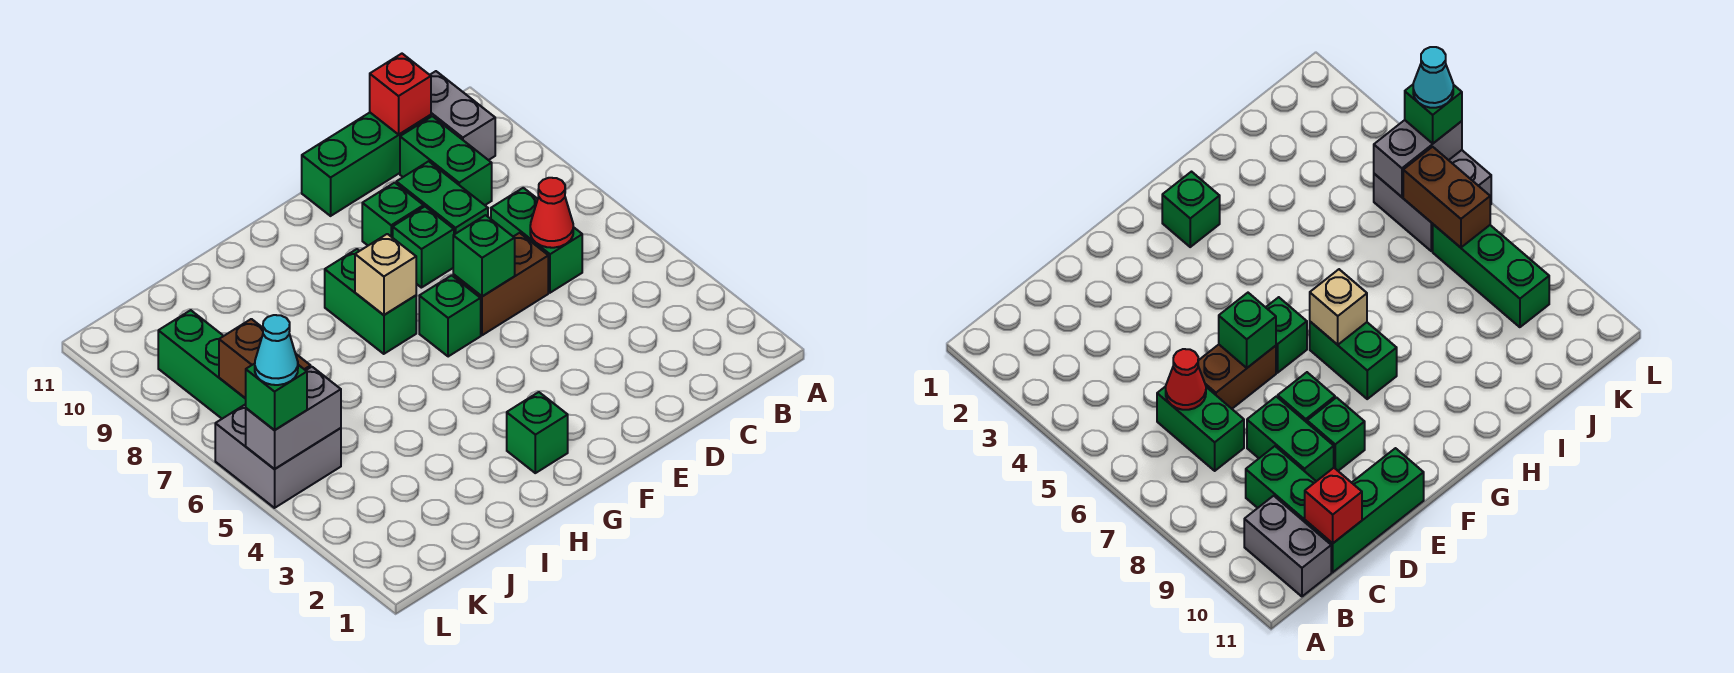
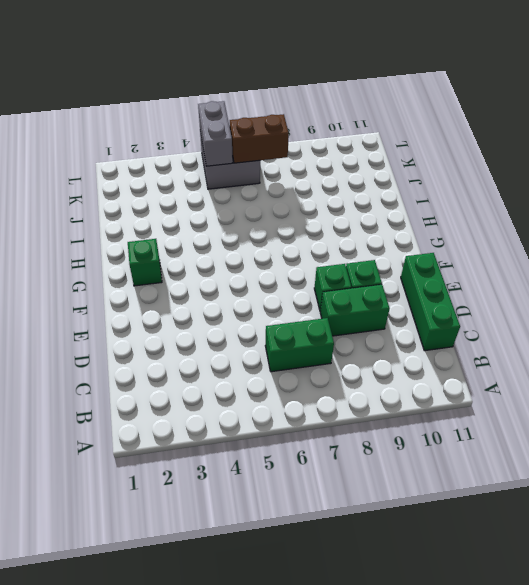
none -> grey 1x2 brick [430,71,495,160]
none -> green 1x2 brick [400,116,492,205]
none -> brown 1x2 brick [453,233,548,335]

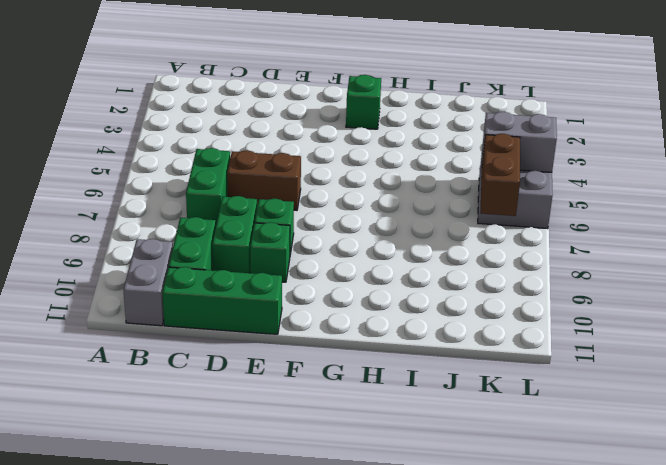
none -> green 1x1 brick [419,275,481,357]
none -> green 1x2 brick [325,249,416,354]
none -> green 1x3 brick [158,310,246,419]

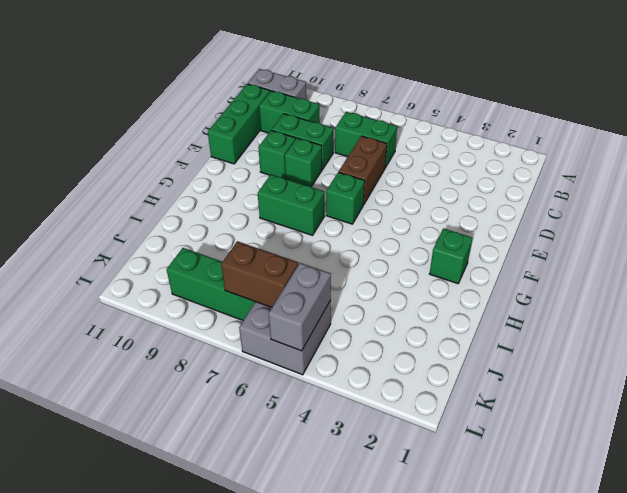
none -> red 1x1 cone [530,178,573,248]
none -> red 1x1 brick [370,54,431,134]
none -> green 1x1 brick [453,215,515,296]

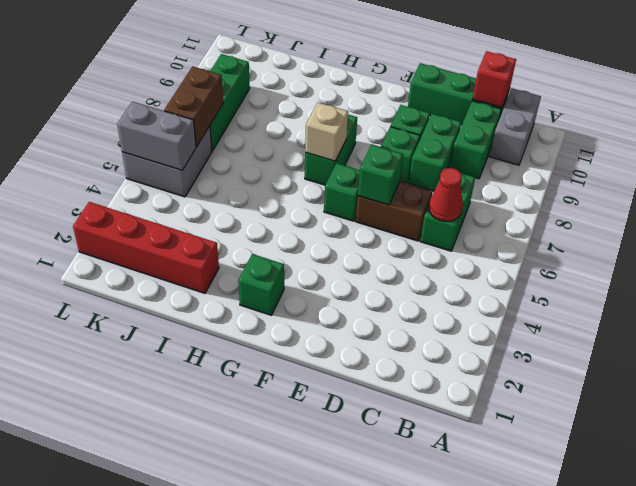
red 1x4 brick [73,202,219,293] -> none
none -> green 1x1 brick [246,364,307,430]
none -> cyan 1x1 cone [255,315,298,385]

